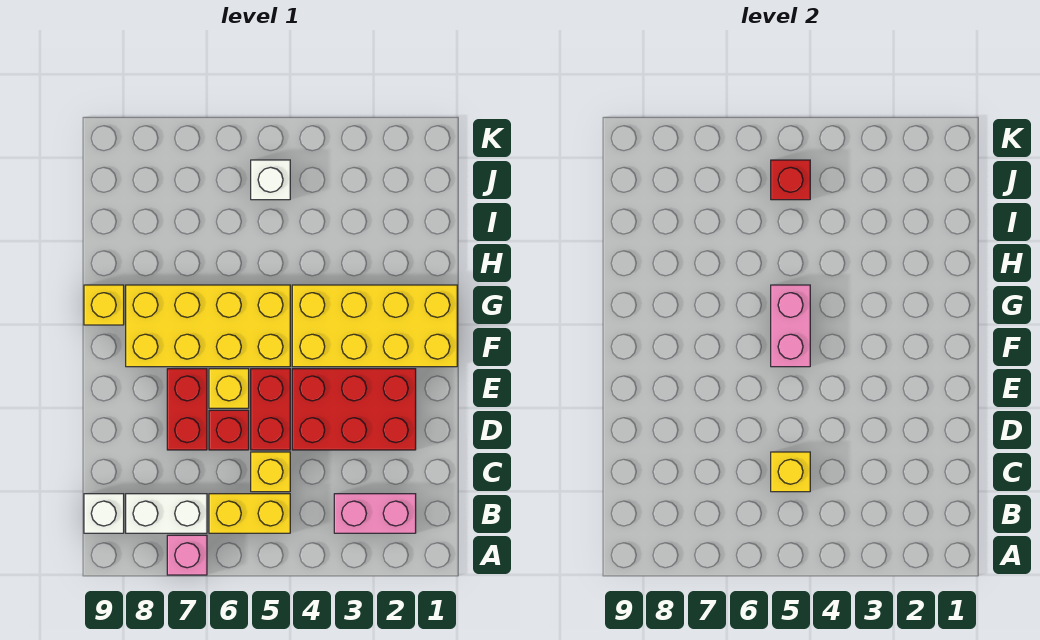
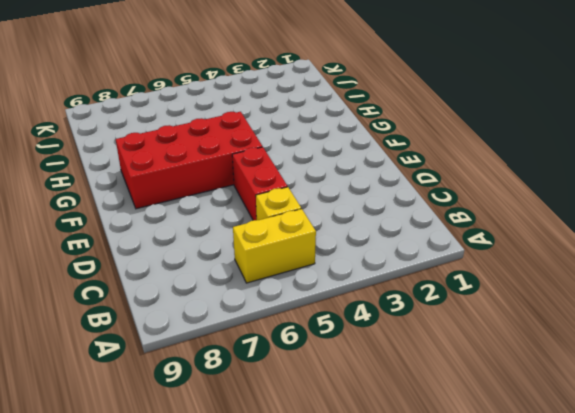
red 2x4 brick [116,112,262,209] -> yellow 2x4 brick [126,285,290,367]
none -> pink 1x1 brick [167,535,207,575]
none -> pink 1x2 brick [334,494,416,533]
none -> white 1x2 brick [126,494,207,533]

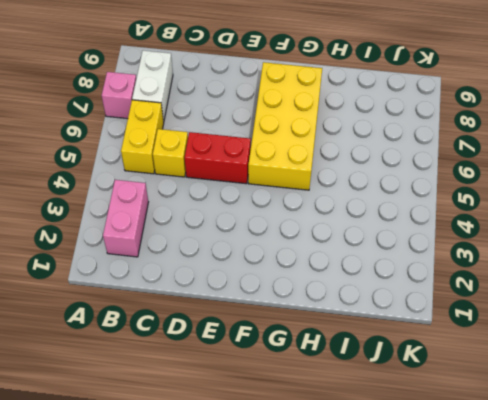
none -> white 1x1 brick [84,494,124,533]
none -> red 2x3 brick [292,369,416,450]
none -> red 1x1 brick [209,410,249,450]

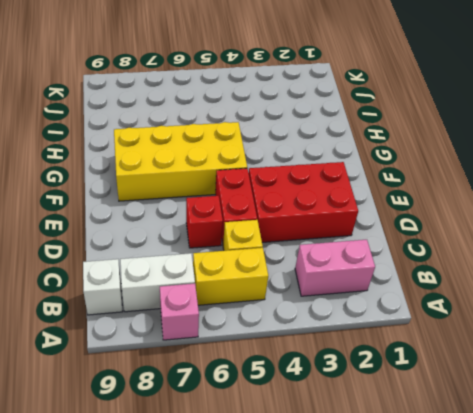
none -> red 1x2 brick [167,369,207,450]
none -> yellow 1x1 brick [209,369,249,408]
none -> yellow 2x4 brick [292,285,457,367]

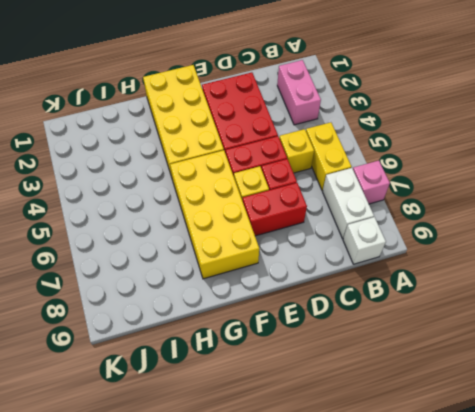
none -> yellow 1x1 brick [84,285,124,325]
none -> white 1x1 brick [251,160,290,200]
none -> yellow 1x1 brick [771,452,810,492]

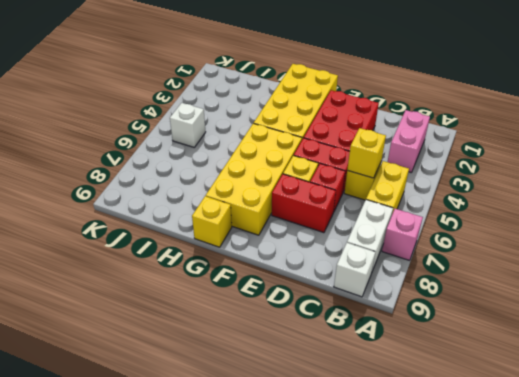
none -> pink 1x2 brick [771,285,810,367]
none -> red 1x1 brick [771,160,810,200]

